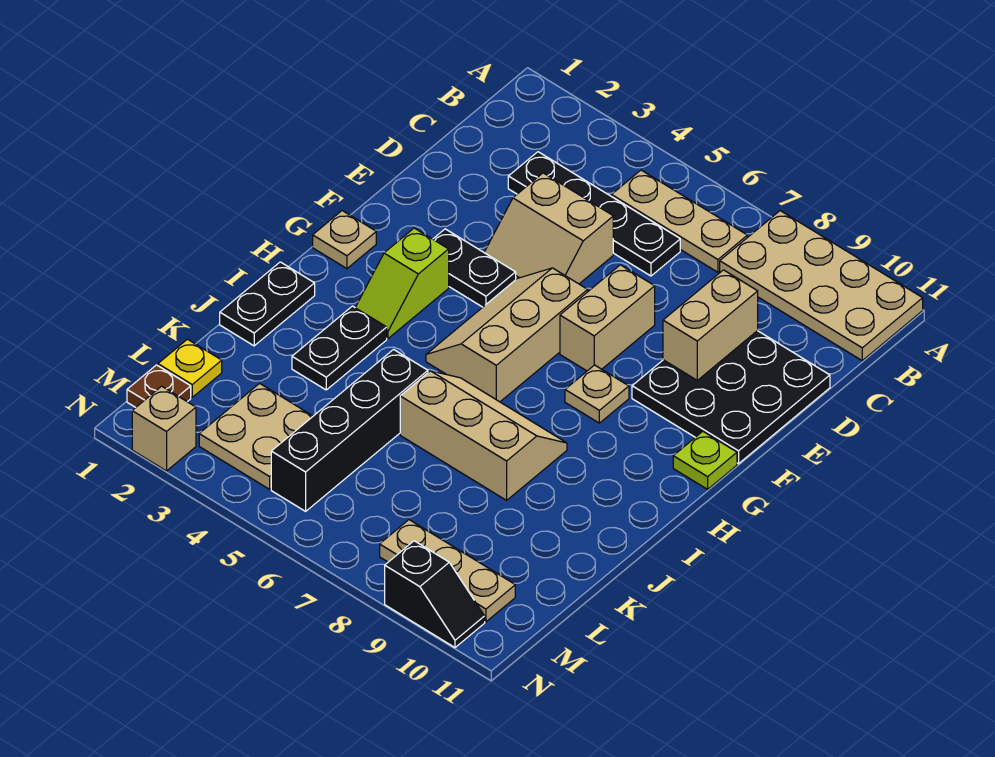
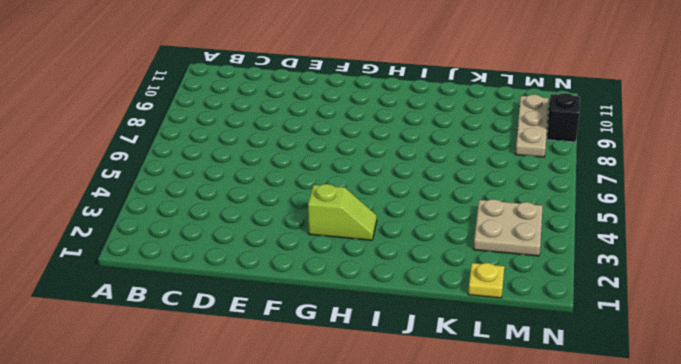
none -> tan 2x4 plate [720,211,923,360]
none -> tan 1x3 plate [612,170,747,272]
none -> black 1x4 plate [508,152,680,276]

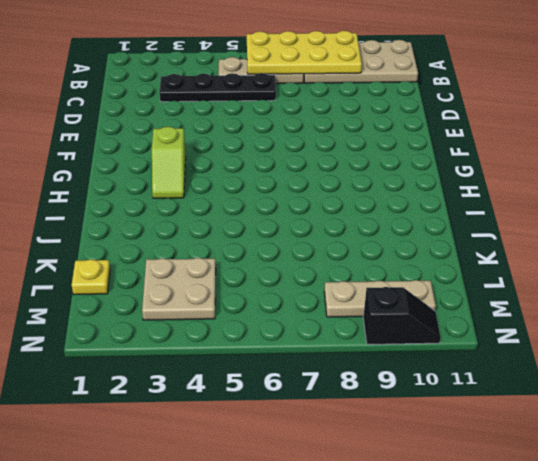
yellow 2x4 plate [247,31,362,74] -> none
none -> tan 2x2 slope [484,173,613,284]
none -> black 3x3 plate [632,331,830,464]
none -> tan 1x2 brick [560,265,655,371]

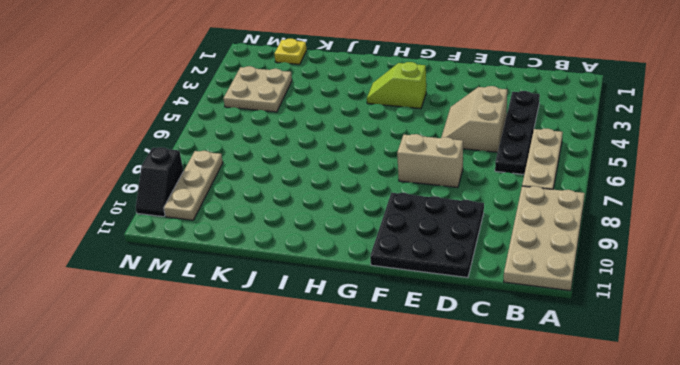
none -> black 1x2 plate [433,229,516,307]
none -> tan 2x3 slope [426,268,588,402]
none -> tan 1x1 plate [313,211,376,269]

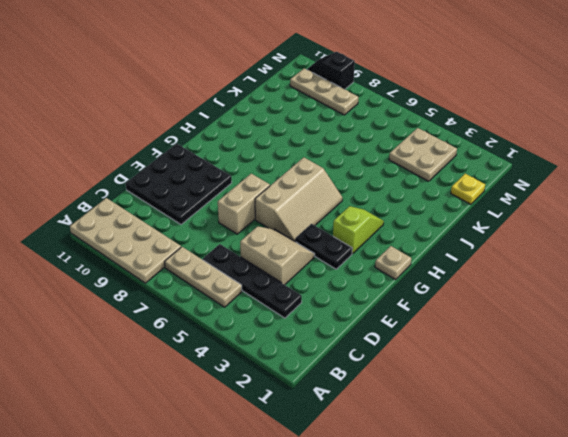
none -> tan 1x1 plate [565,365,629,423]
none -> lime 1x1 plate [673,431,737,489]
none -> black 1x2 plate [220,262,315,346]

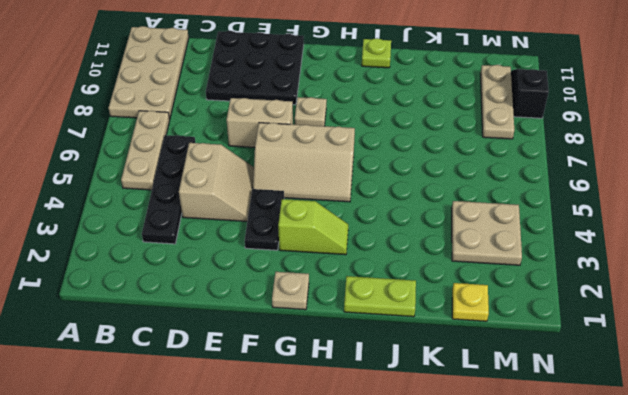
lime 1x2 plate [344,276,416,317] -> black 1x2 plate [220,262,315,346]
lime 1x1 plate [362,38,391,68] -> lime 1x1 plate moved to [673,431,737,489]
none -> black 1x2 plate [292,306,387,390]
none -> tan 2x3 slope [400,371,567,500]
none -> black 1x4 brick [271,350,428,511]

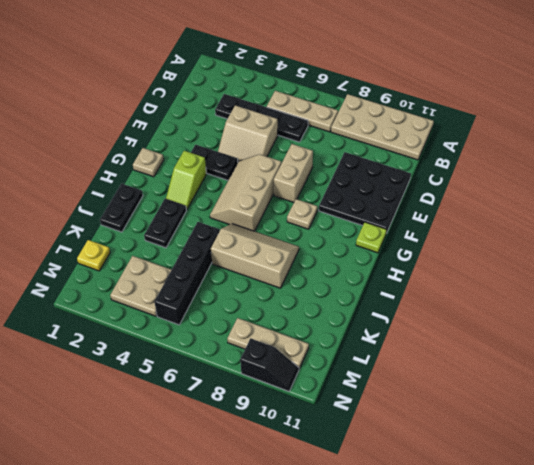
none -> brown 1x1 plate [127,365,191,407]
none -> tan 1x1 brick [132,386,196,471]
none -> tan 1x2 brick [663,270,758,380]

